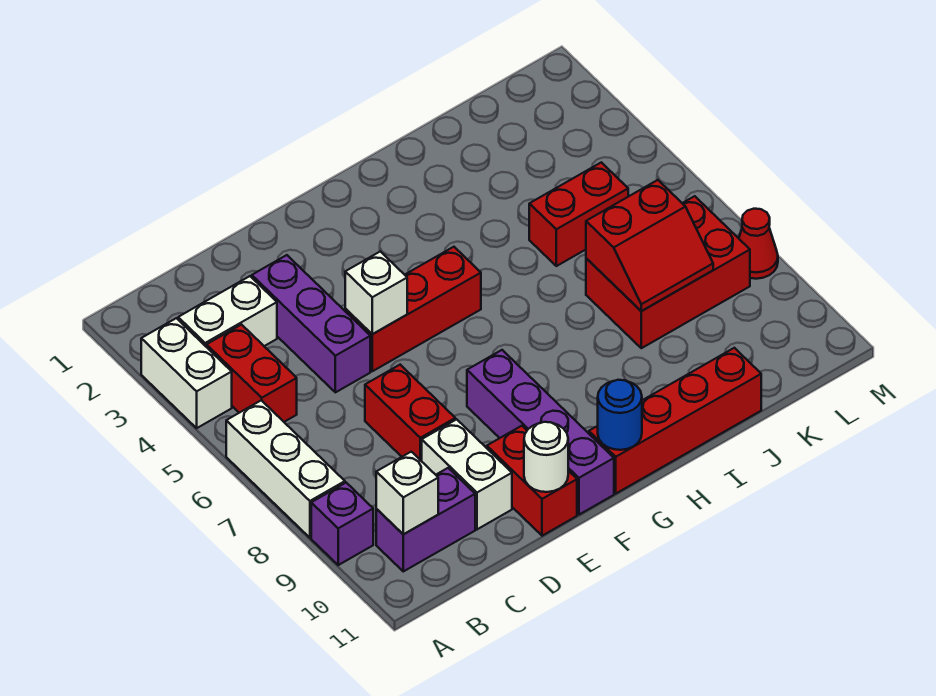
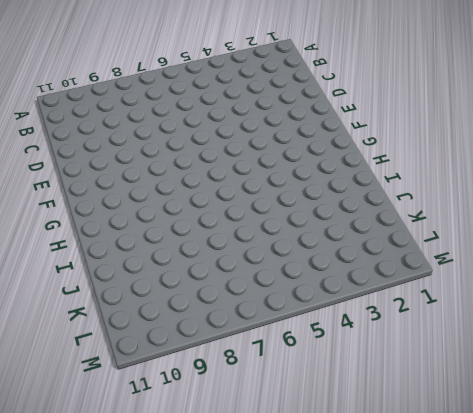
none -> white 1x2 brick [141,318,232,428]
none -> white 1x3 brick [226,400,345,538]
none -> purple 1x1 brick [311,483,373,565]

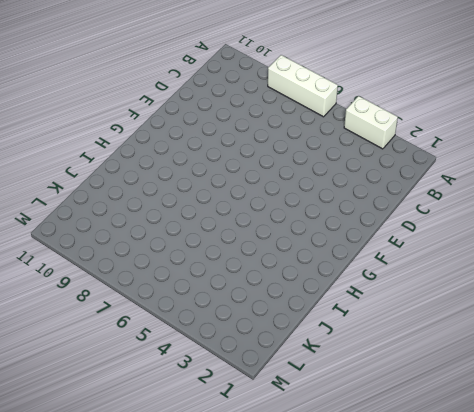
none -> purple 1x1 brick [311,483,373,565]
none -> white 1x2 brick [178,276,277,346]
none -> red 1x2 brick [206,325,297,422]

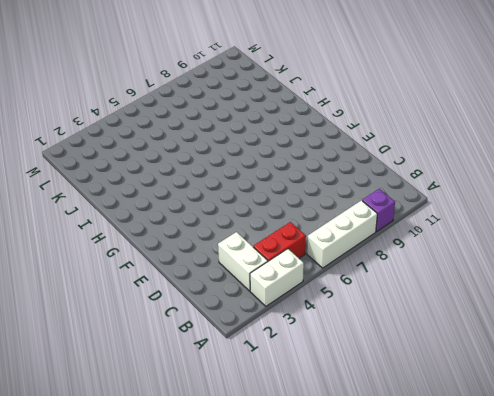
none -> purple 1x2 brick [376,468,475,571]
none -> purple 1x3 brick [252,255,370,392]
none -> red 1x2 brick [365,365,455,461]

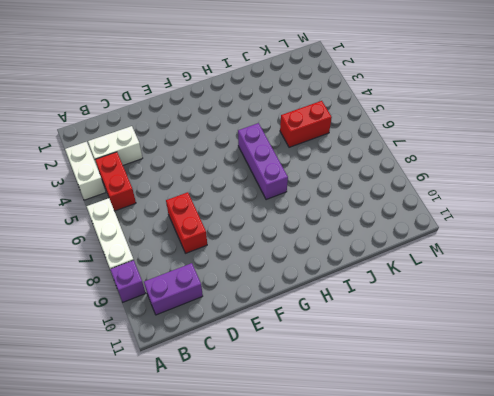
purple 1x3 brick [238,123,288,200] -> purple 1x3 brick moved to [252,255,370,392]
none -> white 1x2 brick [422,419,512,529]
none -> red 1x3 brick [345,247,481,371]
none -> red 1x2 brick [487,426,577,536]

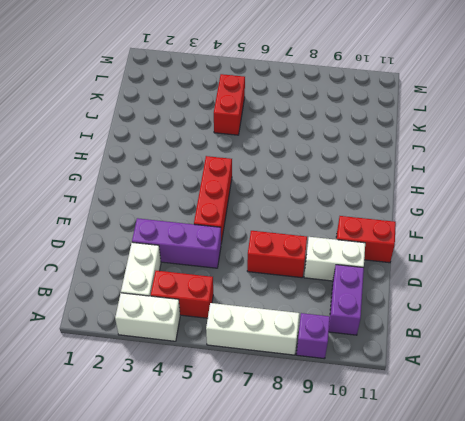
none -> purple 1x4 brick [467,350,614,515]
none -> red 1x4 brick [589,348,761,493]
none -> red 2x3 brick [586,196,750,348]

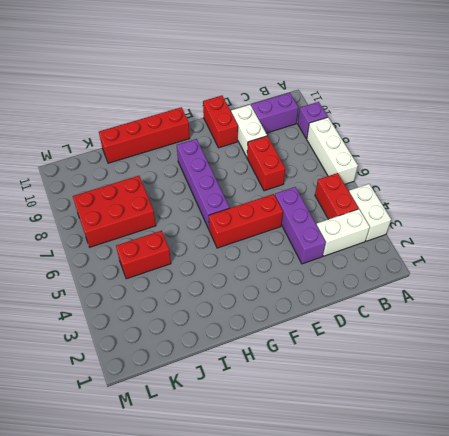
purple 1x4 brick [177,139,230,229] -> purple 1x4 brick moved to [467,350,614,515]
none -> red 1x1 cone [739,209,778,279]
none -> white 1x1 brick [376,452,438,534]
none -> white 1x1 brick [345,252,407,334]

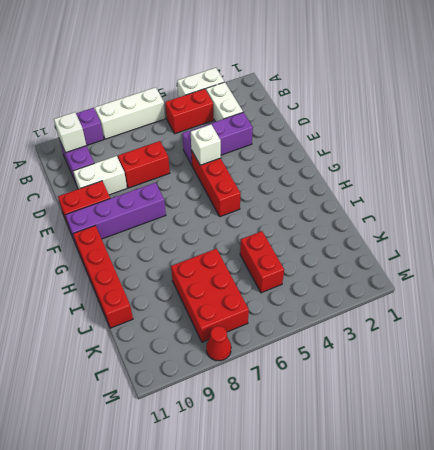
none -> white 1x1 round brick [524,422,568,492]
none -> blue 1x1 round brick [598,380,642,450]
none -> red 2x2 slope [586,180,713,311]

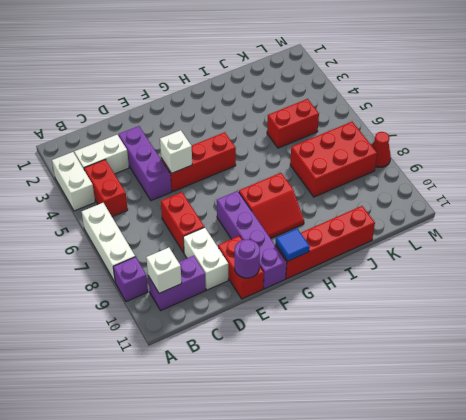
purple 1x1 round brick [235,239,260,278] -> white 1x1 round brick [524,422,568,492]
red 2x2 slope [239,173,304,238] -> red 2x2 slope moved to [586,180,713,311]
blue 1x1 tile [276,229,310,261] -> blue 1x1 round brick [598,380,642,450]

